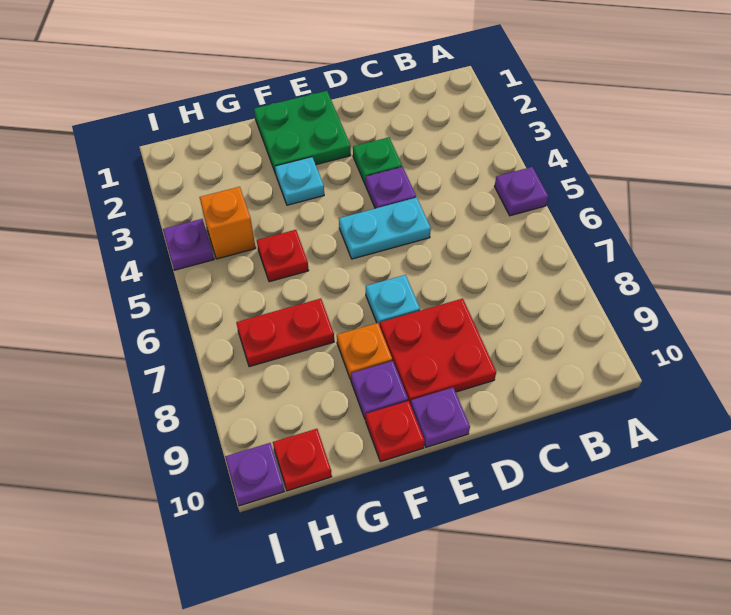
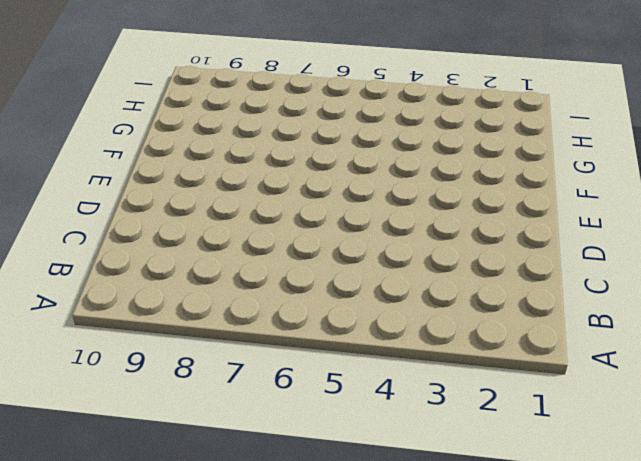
none -> purple 1x1 plate [495,167,548,216]
none -> green 1x1 plate [353,137,402,185]
none -> purple 1x1 plate [366,167,416,208]

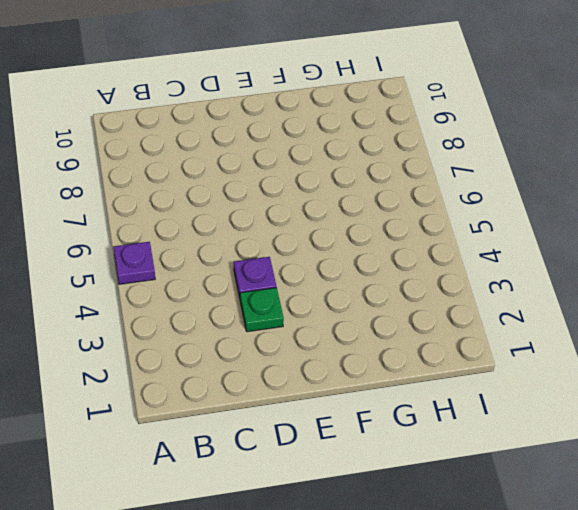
none -> cyan 1x2 plate [339,198,431,259]
none -> red 2x2 plate [380,299,496,405]
none -> green 2x2 plate [254,91,351,174]

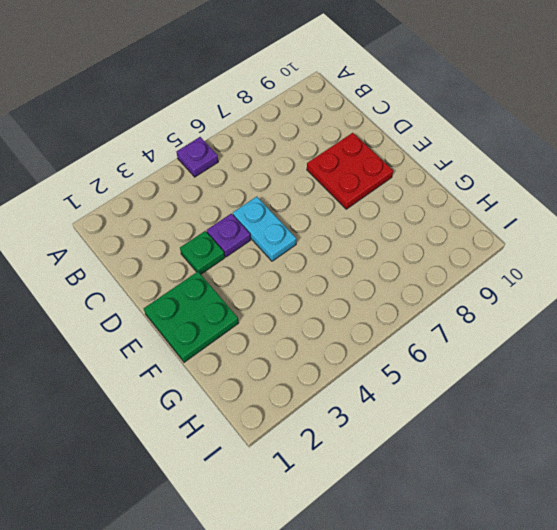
none -> cyan 1x1 plate [366,275,420,326]
none -> purple 1x1 plate [411,388,470,447]
none -> cyan 1x1 plate [275,157,324,205]

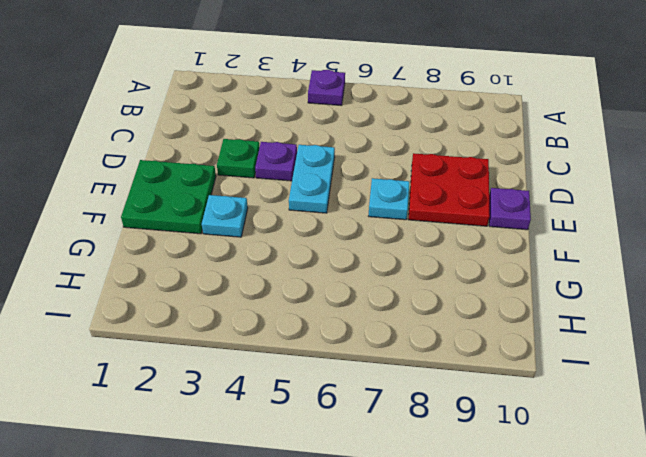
none -> orange 1x1 plate [337,323,392,379]
none -> purple 1x1 plate [351,361,408,420]
none -> red 1x1 plate [366,401,425,462]

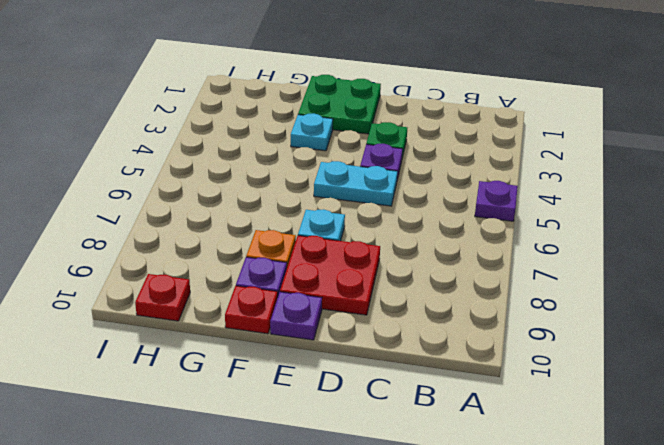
none -> red 1x1 plate [257,230,309,282]
none -> red 1x2 plate [236,299,334,367]
none -> orange 1x1 brick [200,187,256,259]

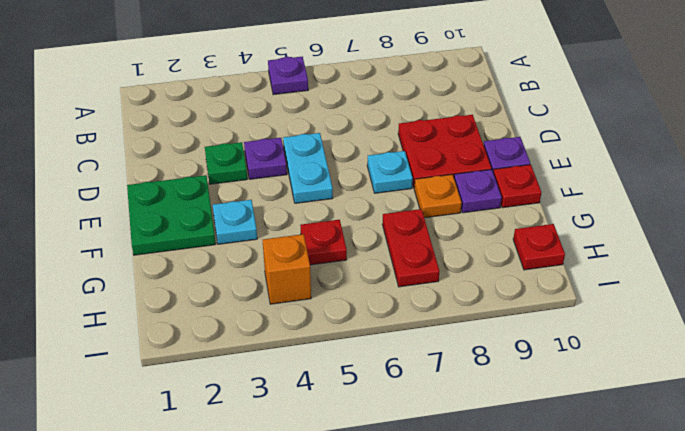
none -> purple 1x1 plate [163,219,214,270]
none -> purple 1x1 plate [225,443,284,506]

